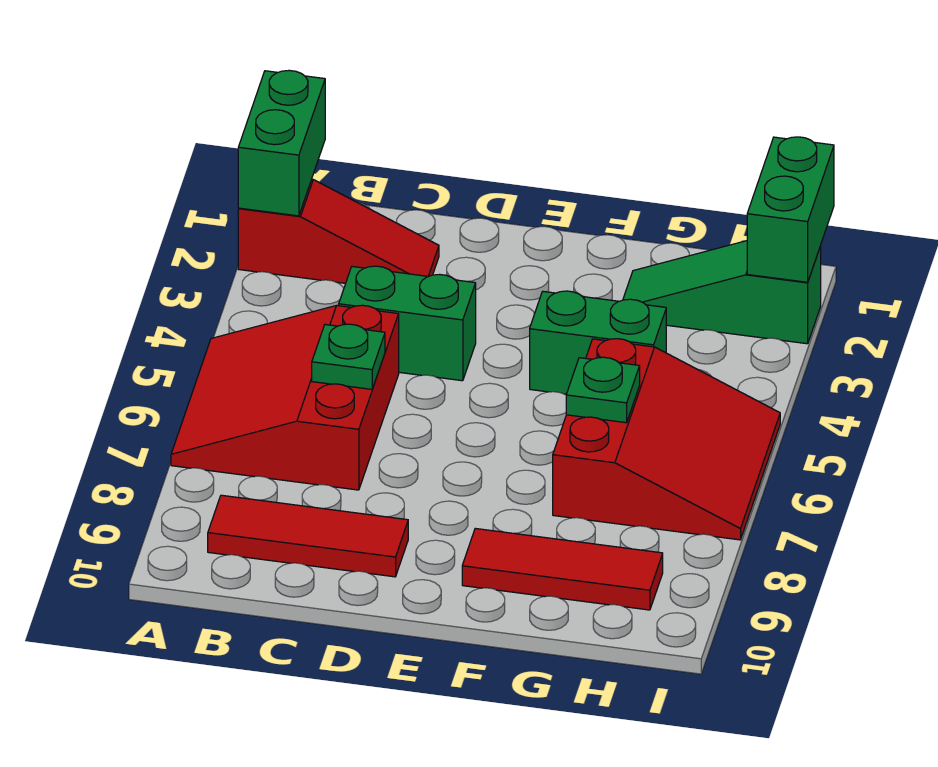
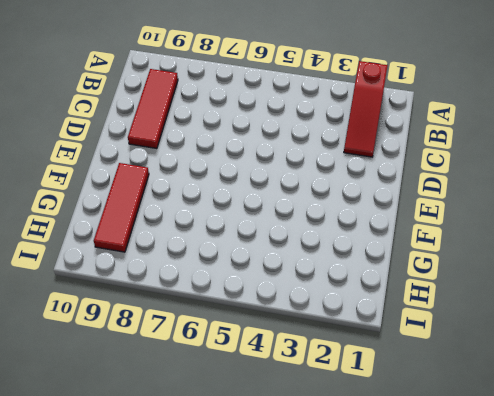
none -> red 3x3 slope [171,305,399,490]
none -> green 1x2 brick [339,266,476,381]
none -> green 1x2 brick [530,291,666,394]

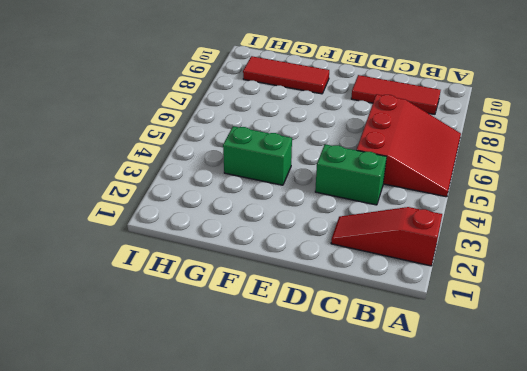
none -> green 1x3 slope [623,241,821,344]
none -> red 3x3 slope [553,339,780,540]
none -> green 1x2 brick [238,70,325,216]

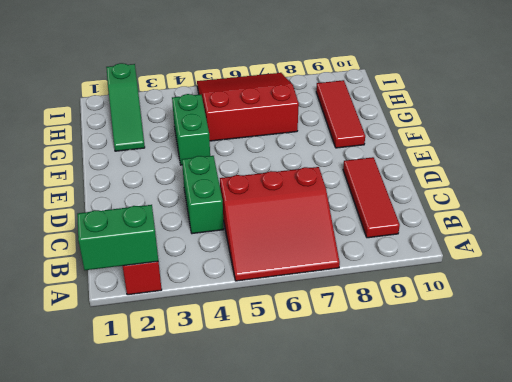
none -> green 1x1 plate [312,324,385,389]
none -> green 1x1 plate [566,357,640,423]
none -> green 1x2 brick [747,137,834,282]

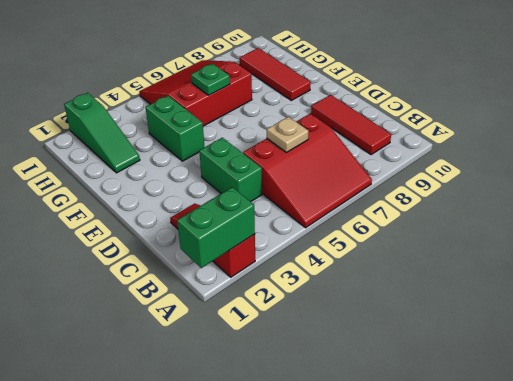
tan 1x1 plate [267,117,309,152] -> green 1x1 plate [312,324,385,389]
none -> green 1x2 brick [747,137,834,282]

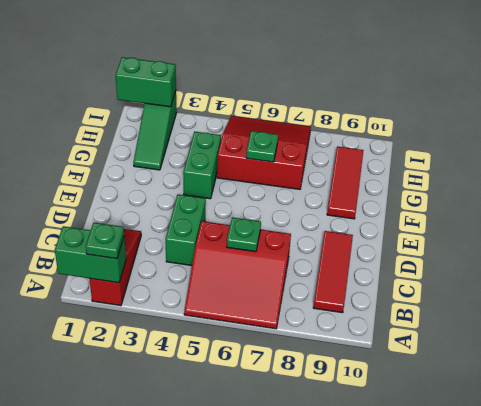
green 1x1 plate [86,223,124,259] -> none

